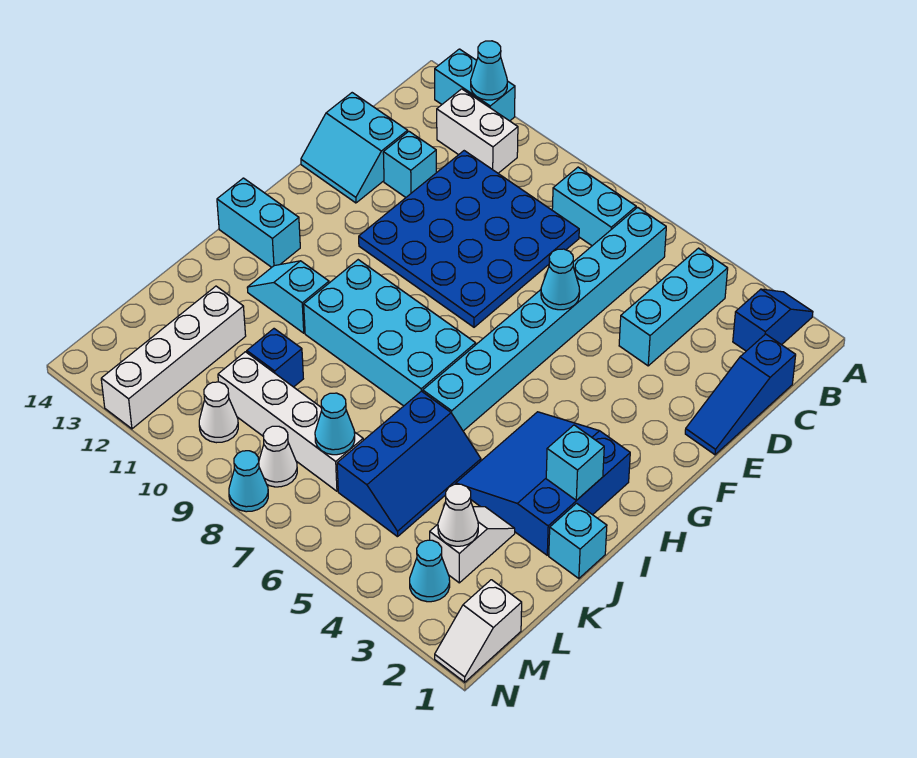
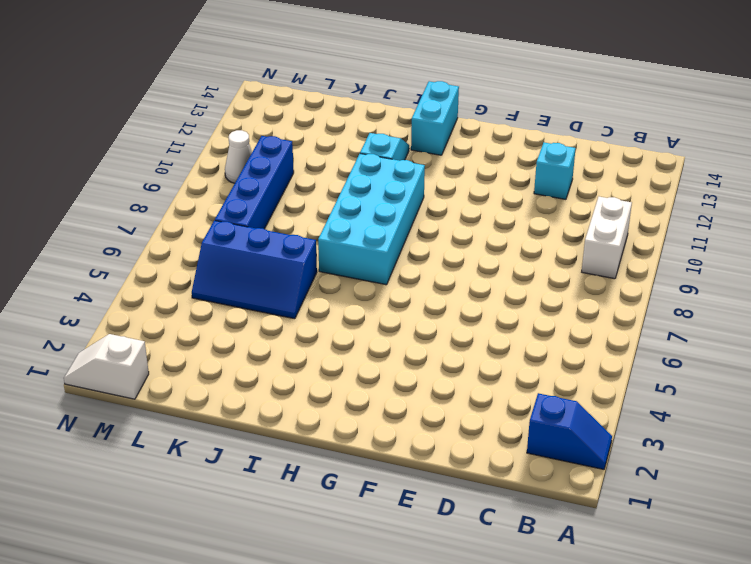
white 1x2 brick [582,197,632,279] -> white 1x2 brick moved to [437,89,518,173]
blue 1x4 brick [215,136,294,229] -> white 1x4 brick [218,352,363,491]
none -> cyan 1x2 brick [435,49,515,121]
none -> cyan 1x3 brick [619,248,728,366]
none -> cyan 1x8 brick [423,207,666,431]
none -> cyan 1x2 brick [552,167,636,246]

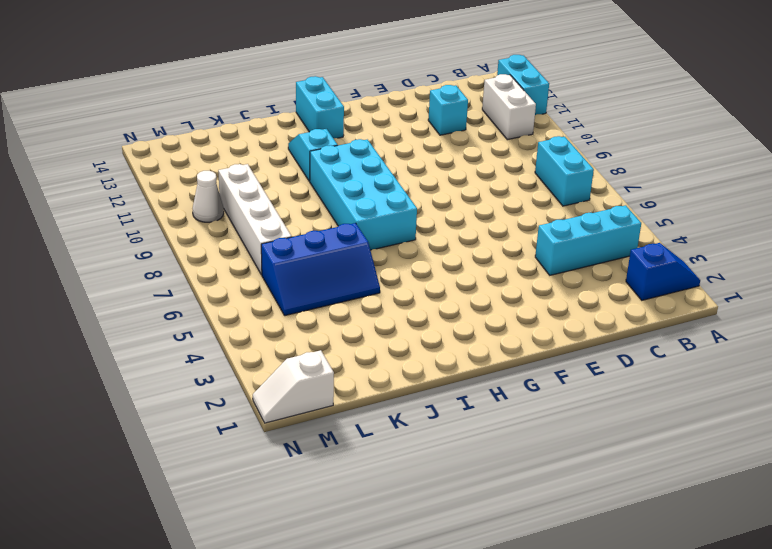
none -> cyan 1x8 brick [423,207,666,431]
none -> blue 1x3 slope [685,334,796,455]
none -> blue 4x4 plate [359,151,579,327]
none -> cyan 2x2 slope [301,93,408,203]

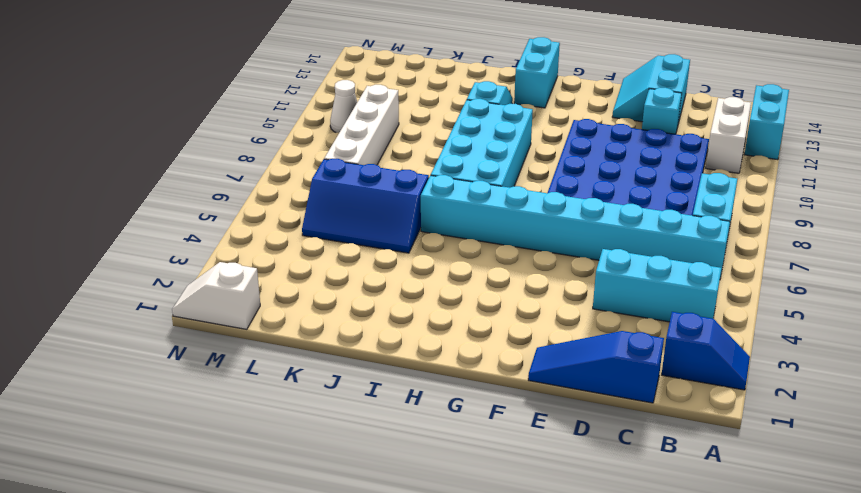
none -> blue 3x3 slope [456,412,630,555]
none -> cyan 1x1 brick [549,503,607,579]
none -> white 1x2 slope [430,507,515,583]
none -> blue 1x1 brick [247,329,303,387]

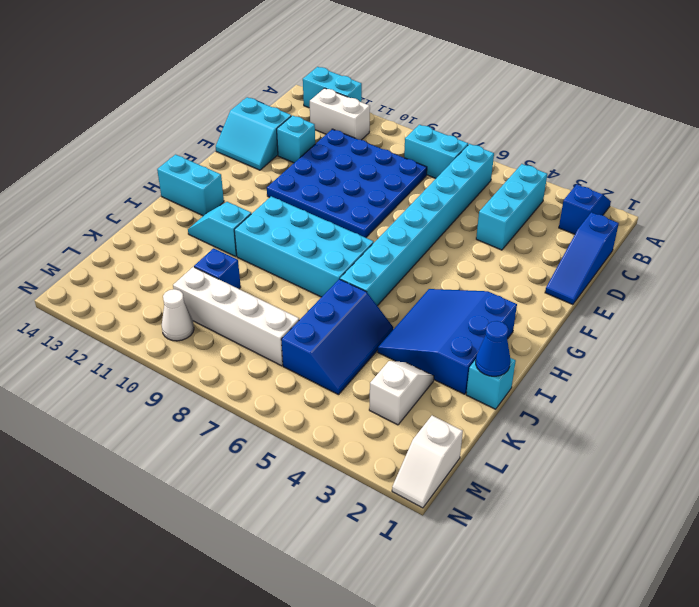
blue 1x1 cone [476,321,510,376] -> none
none -> white 1x4 brick [101,286,246,429]
none -> cyan 1x1 cone [410,540,450,602]
none -> white 1x1 cone [259,426,297,487]
none -> cyan 1x1 cone [229,451,268,512]

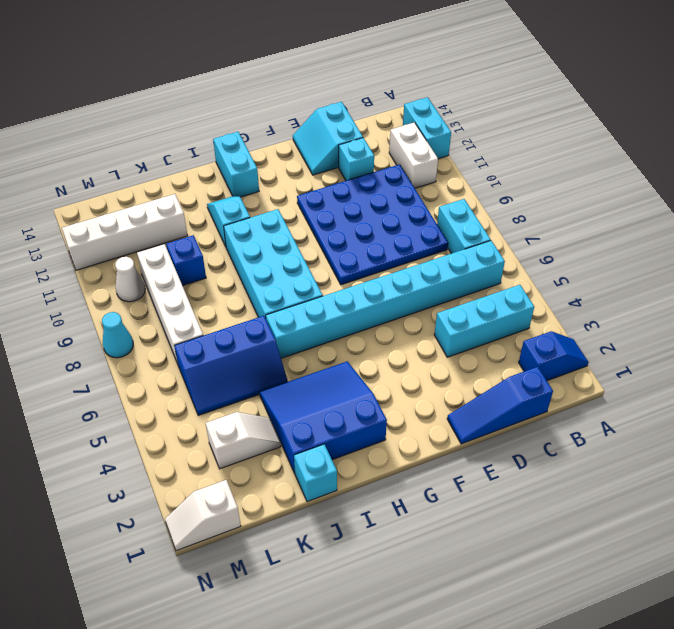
none -> cyan 1x1 cone [410,540,450,602]
none -> white 1x1 cone [259,426,297,487]
none -> cyan 1x1 cone [471,41,507,100]
none -> cyan 1x1 cone [541,249,580,310]

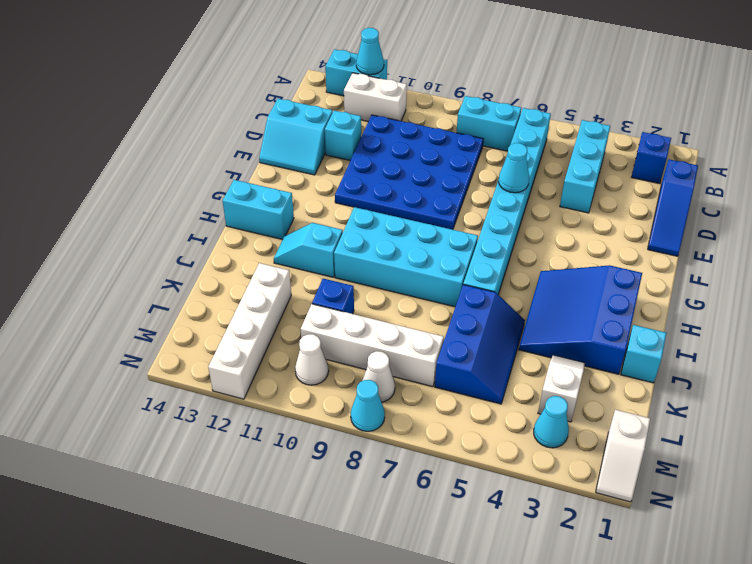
none -> cyan 1x1 brick [546,425,604,500]
none -> white 1x1 cone [438,484,478,546]
none -> cyan 1x1 cone [315,393,355,455]

